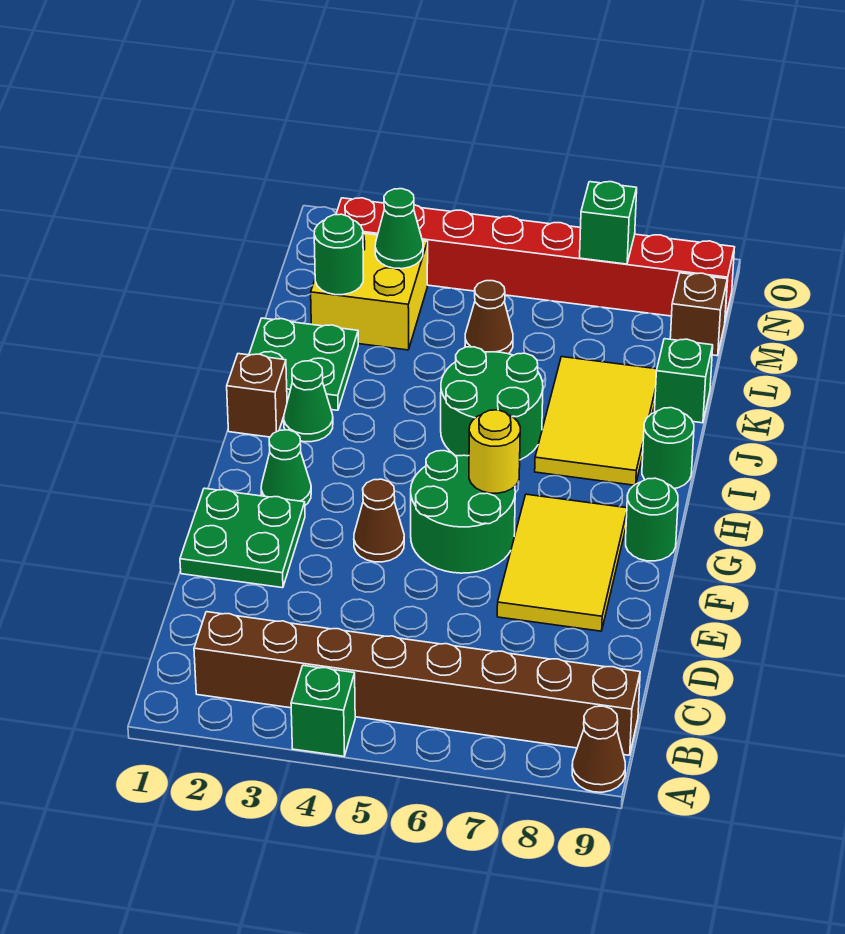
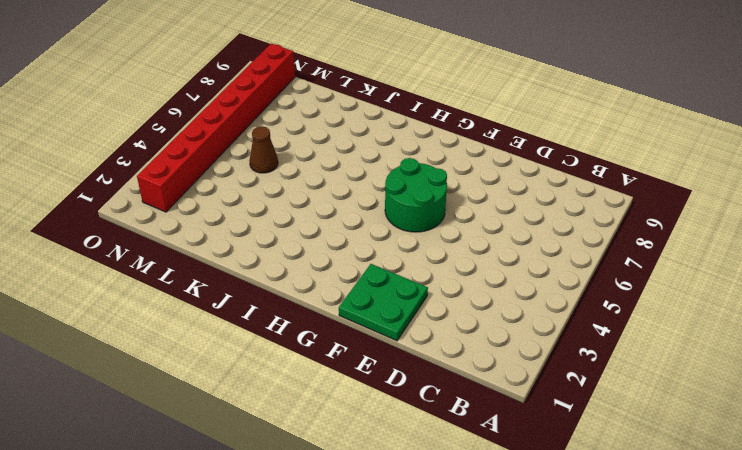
none -> green 1x1 brick [291,665,355,756]
none -> brown 1x1 cone [572,706,625,792]
none -> brown 1x8 brick [194,612,640,755]

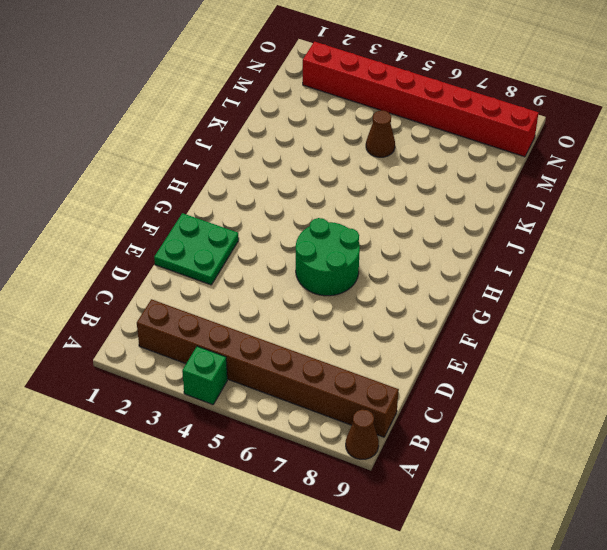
none -> yellow 2x3 tile [497,494,627,631]
none -> brown 1x1 cone [354,479,404,562]
none -> green 1x1 cone [261,430,311,505]

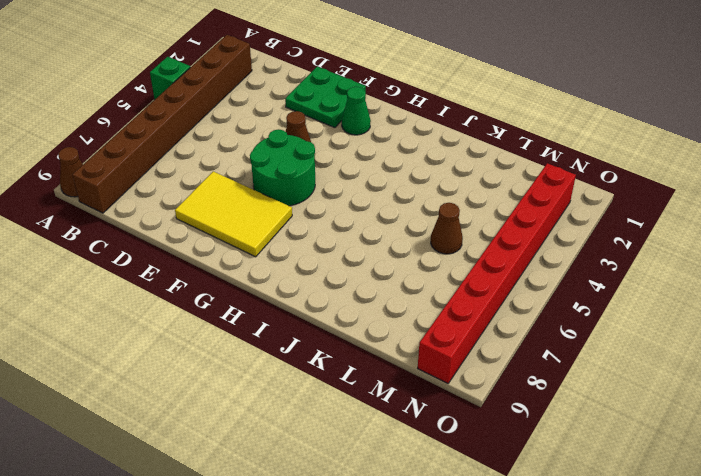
none -> green 1x1 round brick [626,478,678,561]
none -> brown 1x1 brick [227,354,287,437]
none -> green 1x1 cone [284,361,333,442]

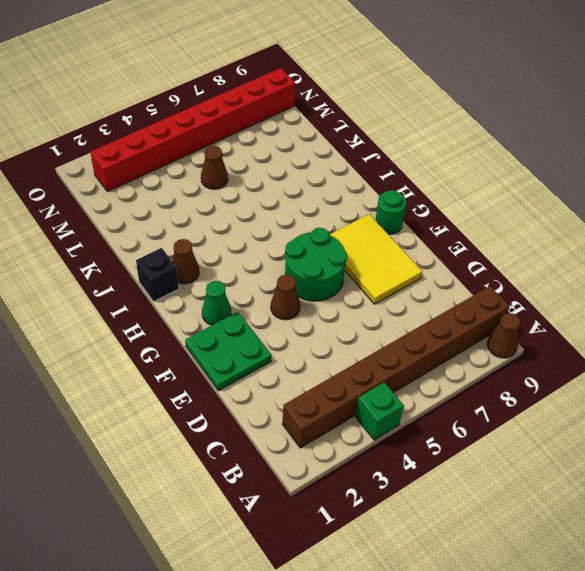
black 1x1 brick [136,248,179,302] -> brown 1x1 brick [227,354,287,437]
brown 1x1 cone [172,239,199,284] -> green 1x1 cone [284,361,333,442]
none -> green 2x2 round brick [441,347,543,460]
none -> yellow 2x3 tile [535,357,657,485]
none -> green 1x1 round brick [642,408,694,489]

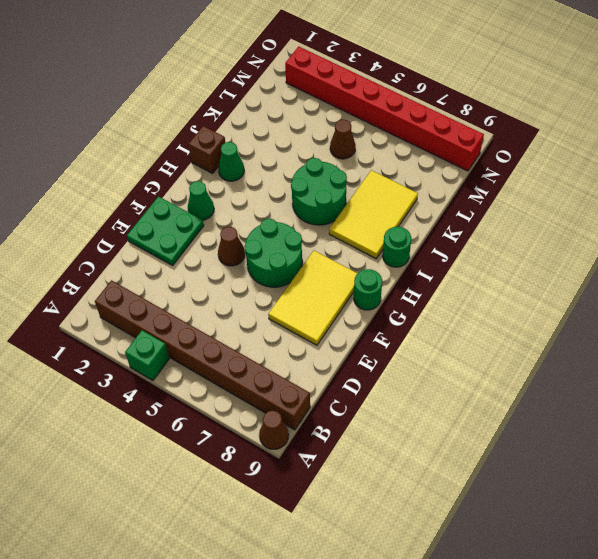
none -> green 2x2 plate [249,318,358,410]
none -> green 1x1 brick [655,339,713,423]
none -> yellow 2x2 brick [311,233,428,350]

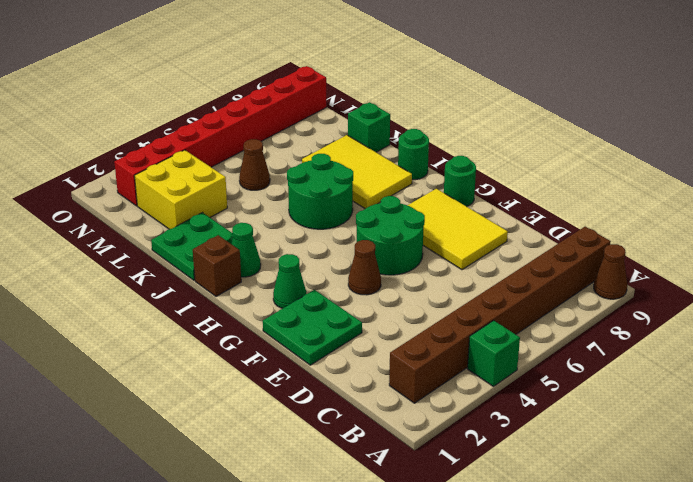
none -> brown 1x1 brick [670,273,727,356]
none -> yellow 1x1 round brick [469,410,520,493]
none -> green 1x1 round brick [314,214,364,295]

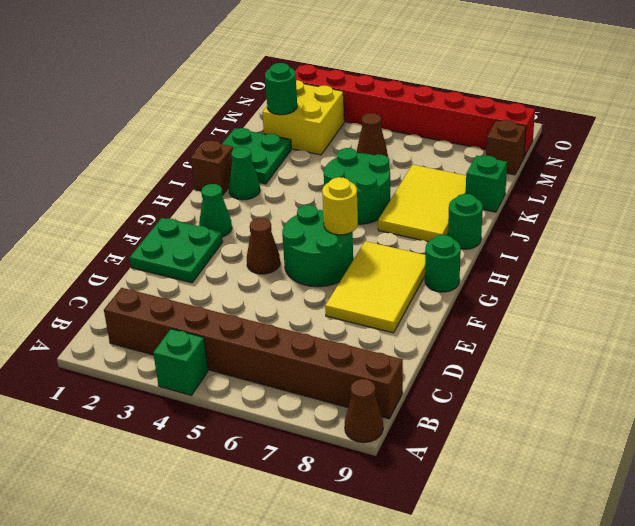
none -> green 1x1 cone [375,189,423,269]
none -> green 1x1 brick [580,182,637,264]

